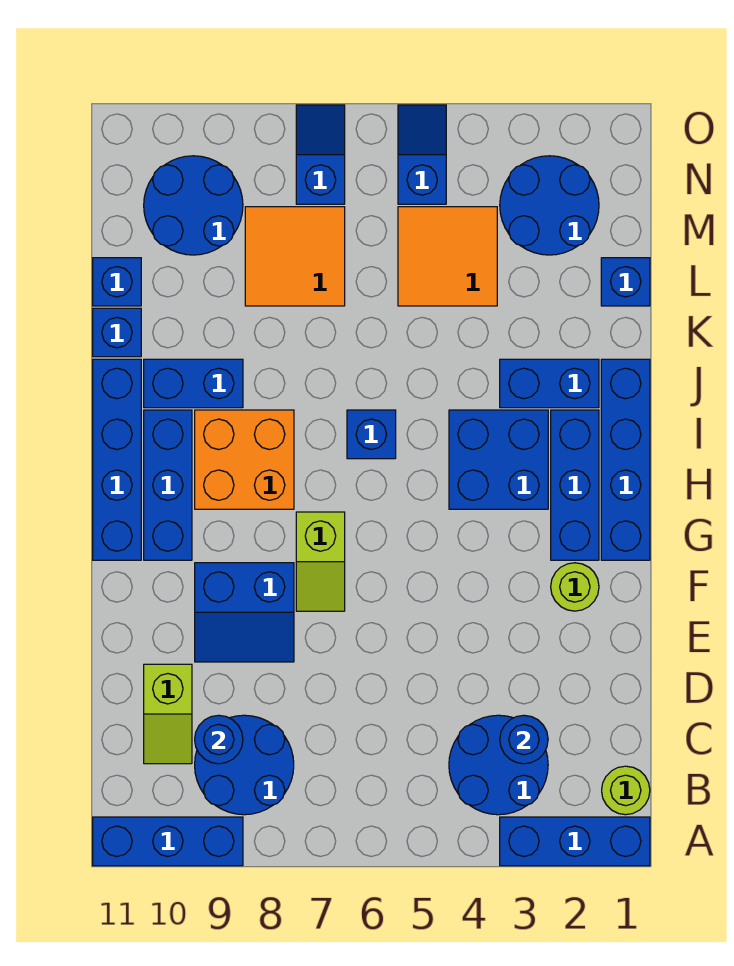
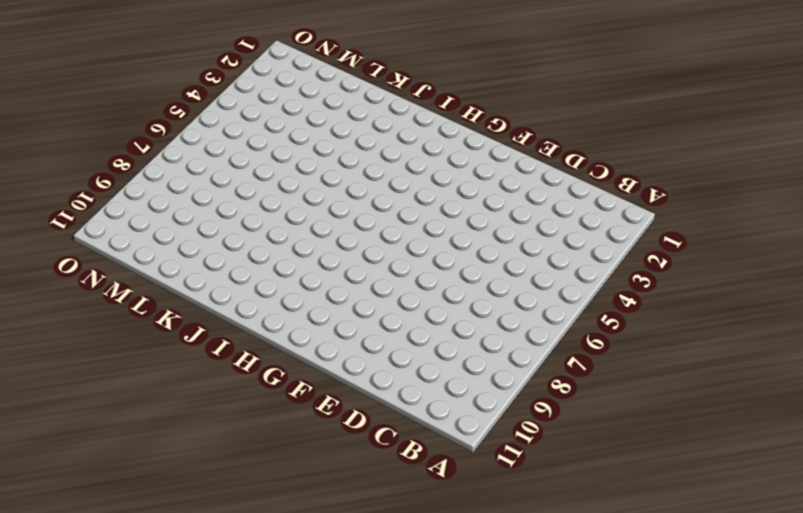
none -> blue 1x3 brick [500,817,650,866]
none -> blue 1x3 brick [93,817,243,866]
none -> lime 1x1 round brick [602,766,650,815]

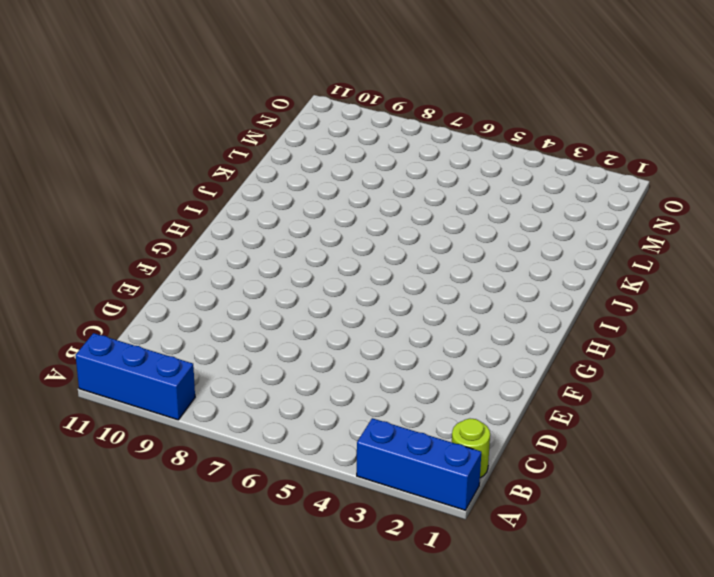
none -> blue 2x2 round brick [449,715,548,815]
none -> blue 2x2 round brick [195,715,294,815]
none -> lime 1x2 slope [144,664,192,764]

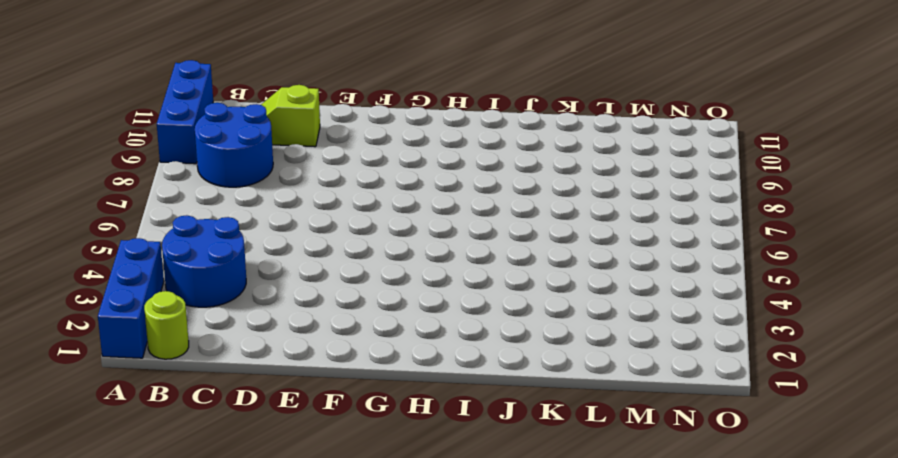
none -> blue 2x2 slope [195,563,294,662]
none -> lime 1x1 round brick [551,563,599,611]
none -> lime 1x2 slope [296,512,345,611]

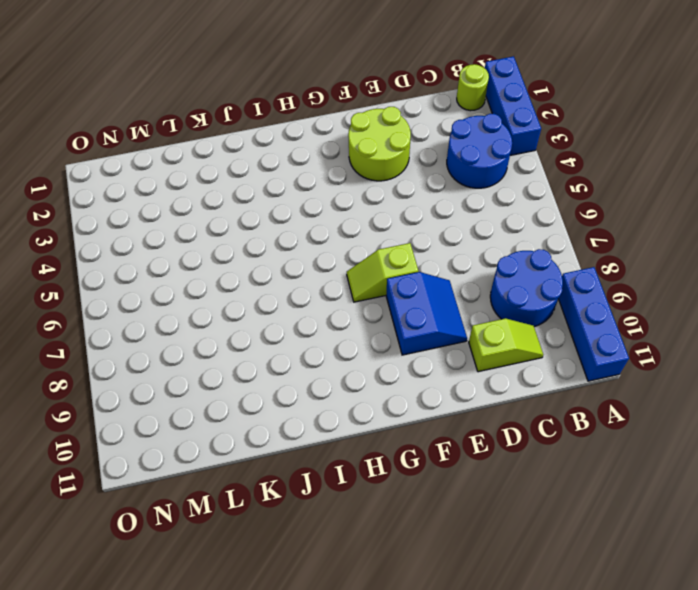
lime 2x2 round brick [348,107,411,181] -> lime 1x1 round brick [551,563,599,611]
lime 1x2 slope [347,243,418,302] -> lime 1x2 slope turned to [296,512,345,611]
none -> blue 1x4 brick [601,359,650,560]
none -> blue 1x3 brick [551,410,599,560]
none -> blue 1x3 brick [144,410,192,560]

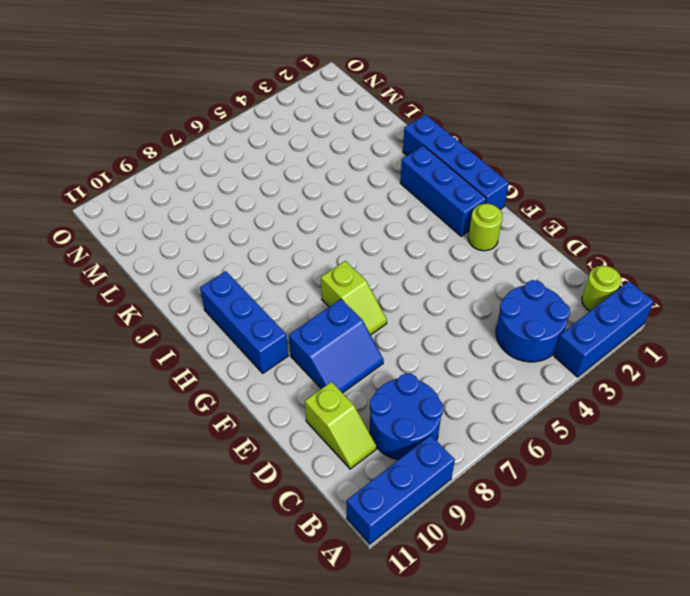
none -> blue 1x4 brick [93,359,141,560]
none -> blue 2x2 brick [449,410,548,509]
none -> orange 2x2 brick [195,410,294,509]

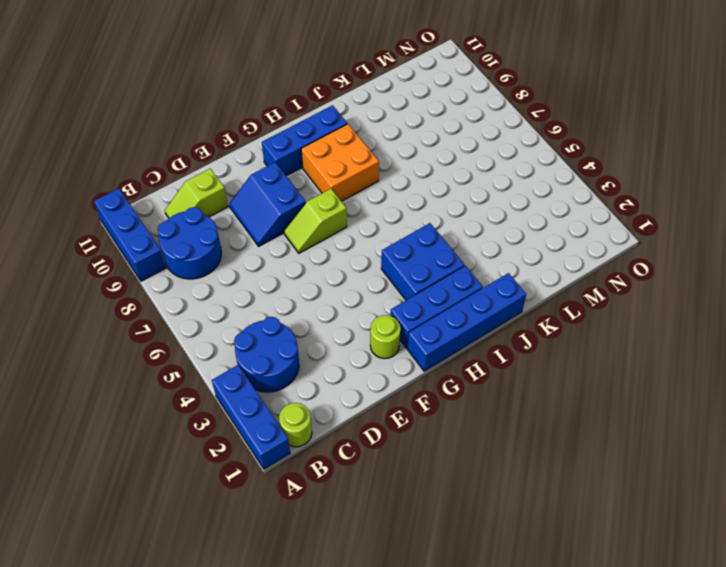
none -> blue 1x4 brick [93,359,141,560]
none -> blue 1x1 brick [347,410,396,459]
none -> blue 1x2 brick [500,359,599,408]

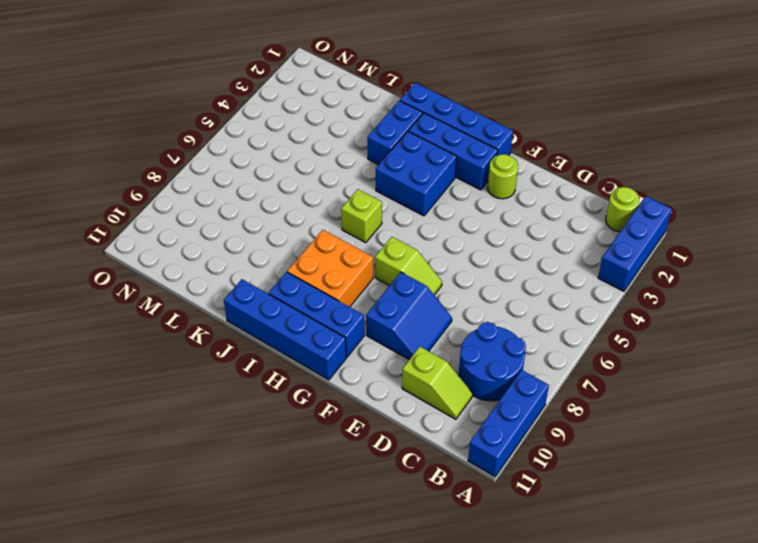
lime 1x1 brick [341,189,382,243] -> blue 1x1 brick [347,410,396,459]
none -> blue 2x2 round brick [449,715,548,815]
none -> blue 1x2 brick [144,359,243,408]
none -> blue 1x1 brick [93,308,141,357]

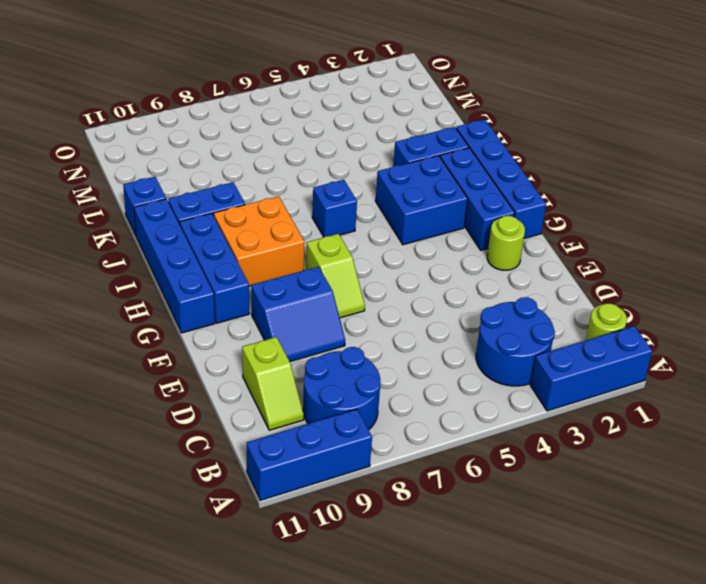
none -> blue 1x1 brick [601,258,650,306]
none -> orange 2x2 tile [398,207,497,306]
none -> orange 2x2 tile [245,207,345,306]

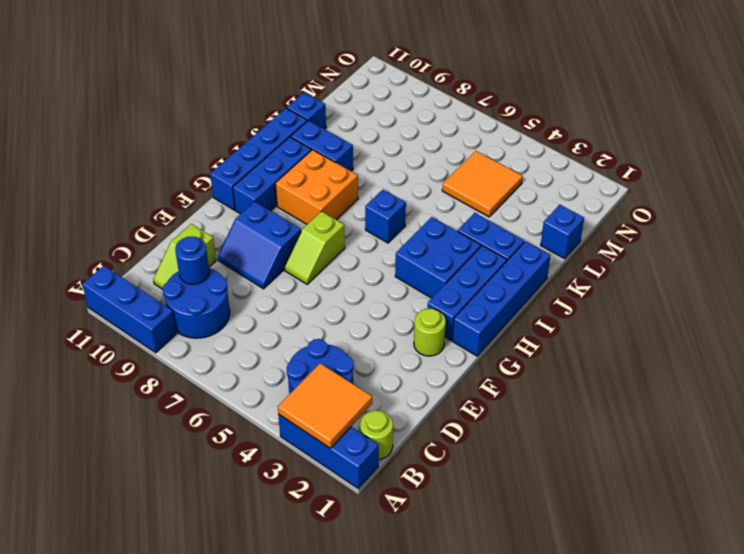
orange 2x2 tile [278,363,372,449] -> orange 2x2 tile moved to [245,207,345,306]
none -> blue 1x1 brick [93,258,141,306]
none -> blue 2x2 round brick [500,156,599,255]
none -> blue 2x2 round brick [144,156,243,255]

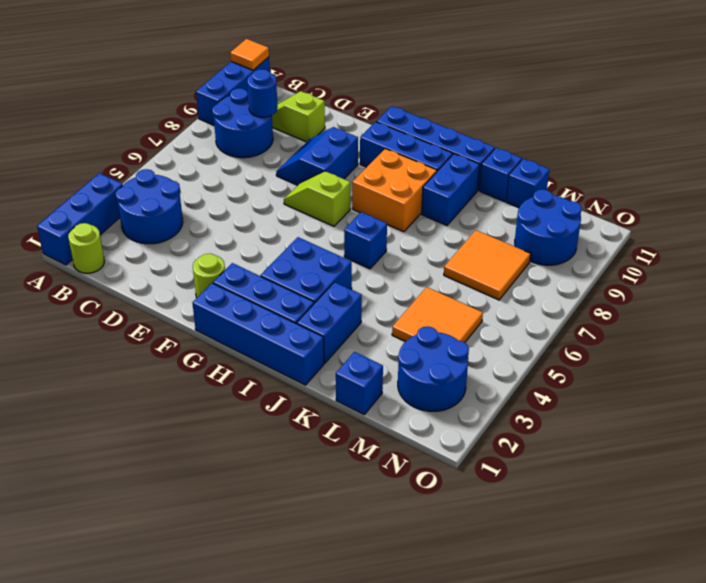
orange 1x1 tile [230,39,269,70] -> none
none -> blue 1x2 slope [398,105,446,204]
none -> blue 1x2 slope [296,105,345,204]
none -> blue 1x1 round brick [500,715,548,764]

